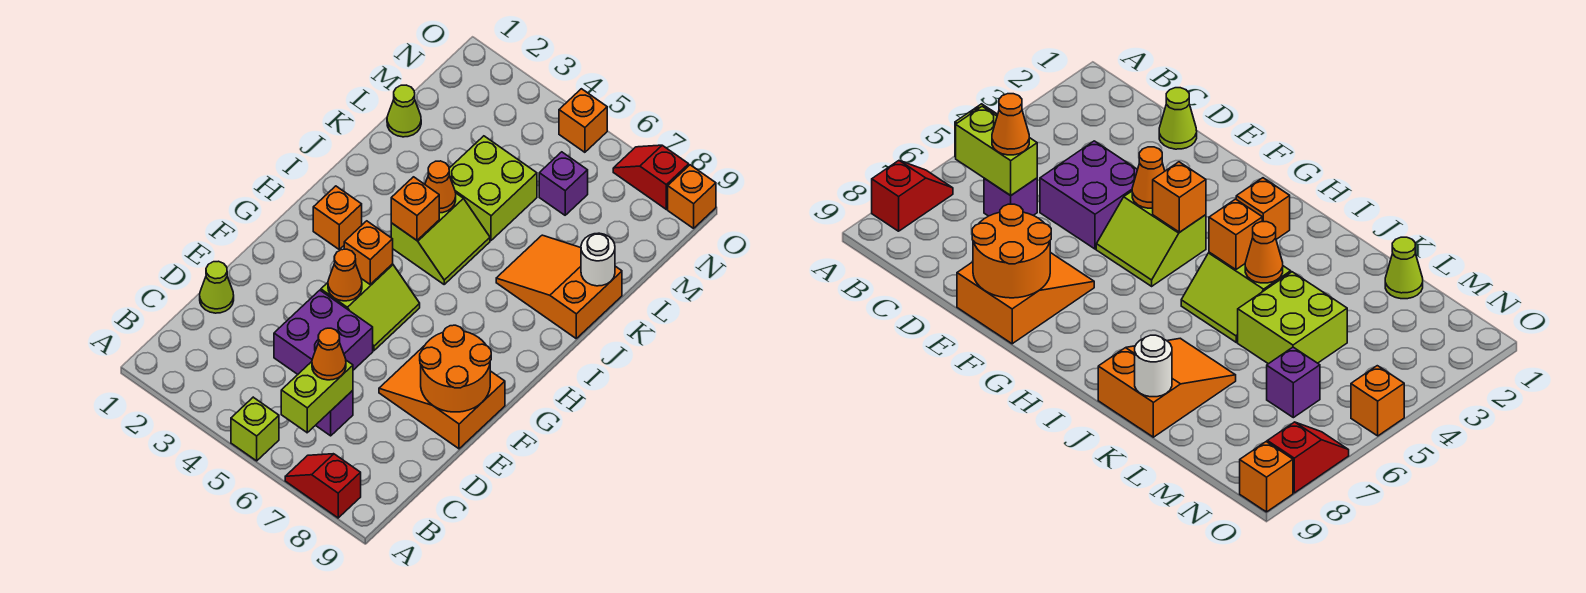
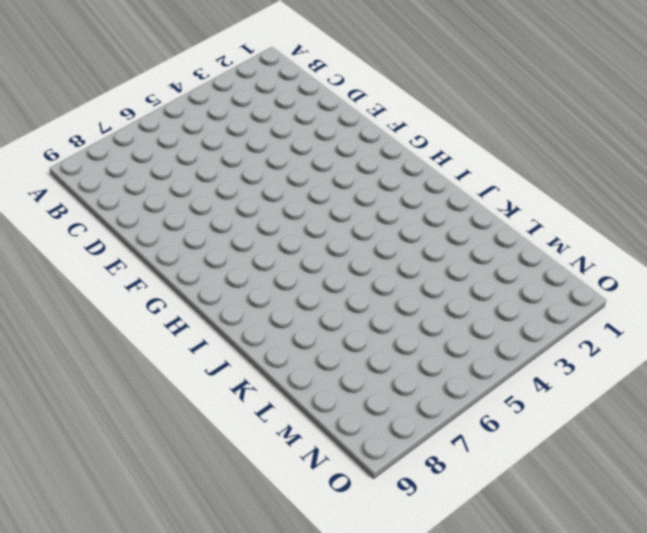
none -> lime 1x1 brick [231,397,279,461]
none -> red 1x2 slope [285,454,361,518]
none -> purple 1x1 brick [316,391,353,436]

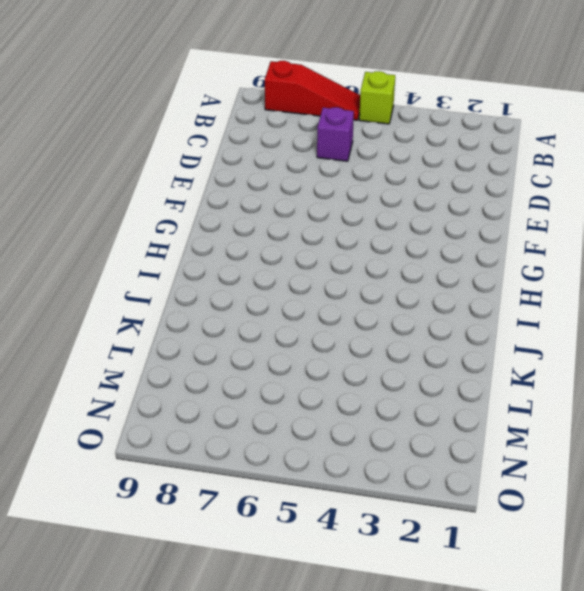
red 1x3 slope [265,61,360,120] -> red 1x2 slope [285,454,361,518]
none -> lime 1x1 cone [200,261,234,313]
none -> purple 2x2 brick [274,290,373,374]
none -> orange 2x3 slope [379,346,505,449]

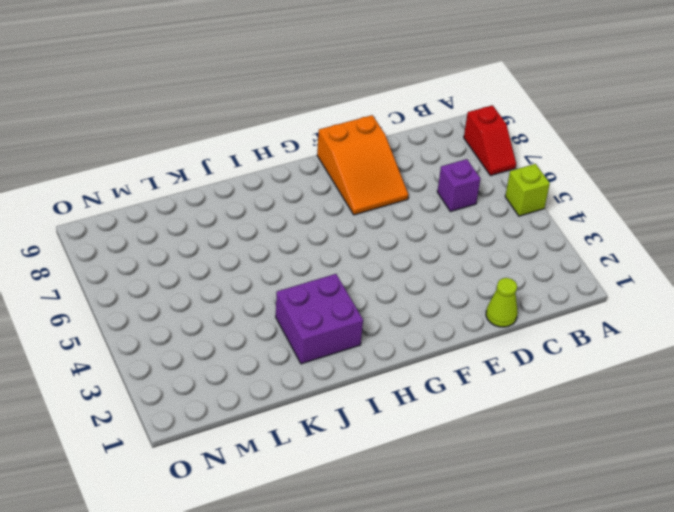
purple 2x2 brick [276,274,363,364] -> purple 2x2 brick moved to [274,290,373,374]
none -> lime 2x2 slope [321,264,420,351]
none -> orange 1x1 brick [313,186,362,249]
none -> lime 2x2 slope [391,193,490,284]

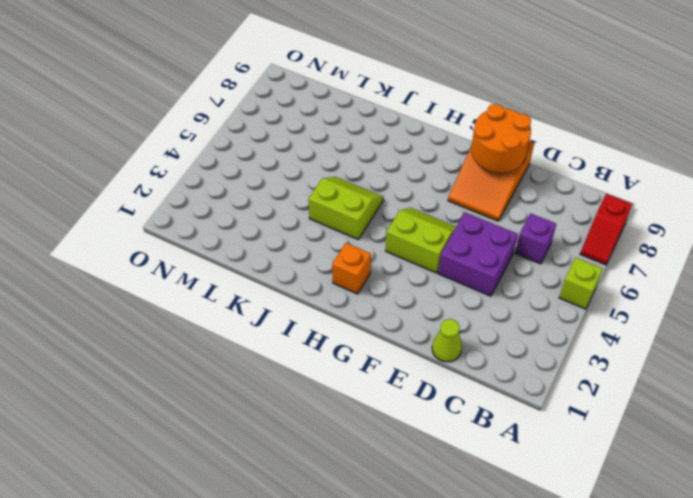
none -> orange 2x3 slope [496,235,622,338]
none -> lime 2x2 brick [449,136,537,240]
none -> lime 1x1 cone [387,85,421,137]

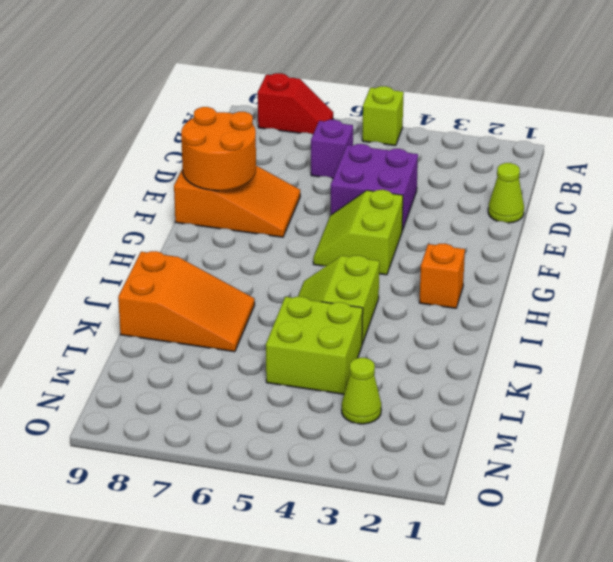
lime 1x1 cone [342,358,381,424] -> lime 1x1 cone moved to [387,85,421,137]
none -> purple 1x1 brick [539,152,588,215]
none -> orange 1x1 brick [559,89,607,152]
none -> red 1x2 slope [613,145,689,209]

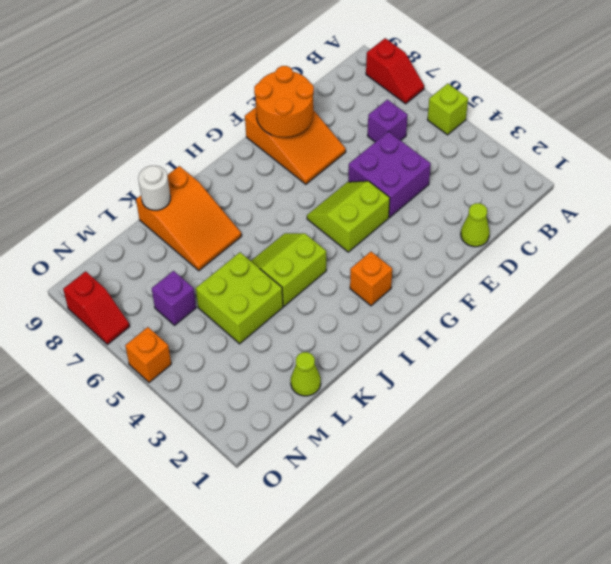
none -> orange 1x1 brick [668,165,716,228]
none -> lime 1x2 brick [281,360,353,433]
none -> orange 1x1 cone [328,249,362,301]

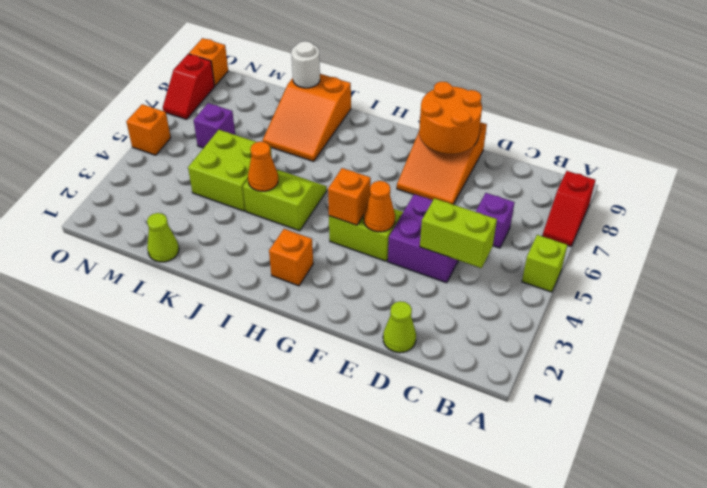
lime 1x2 brick [420,198,497,268] -> lime 1x2 brick moved to [281,360,353,433]
none -> orange 1x1 brick [391,177,439,240]
none -> orange 1x1 cone [312,328,346,380]

